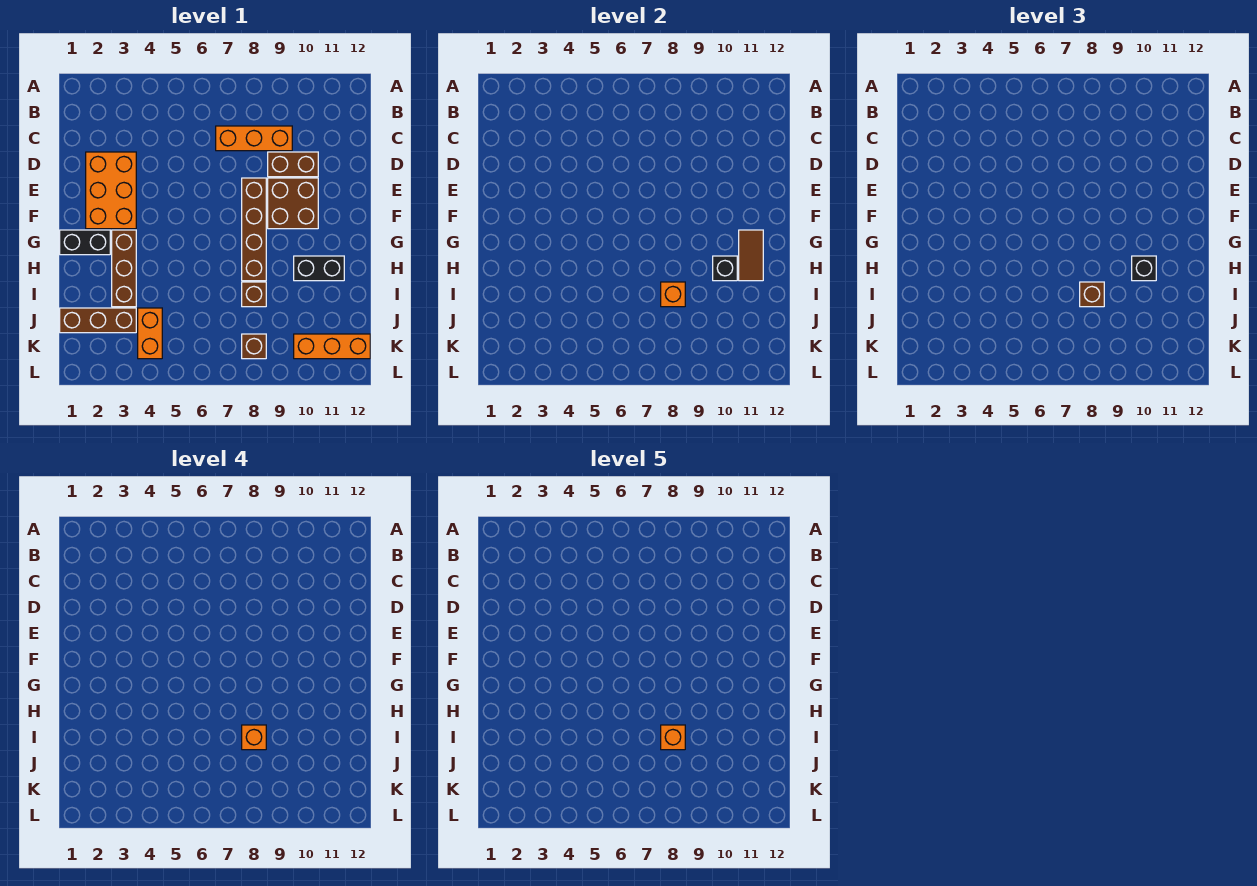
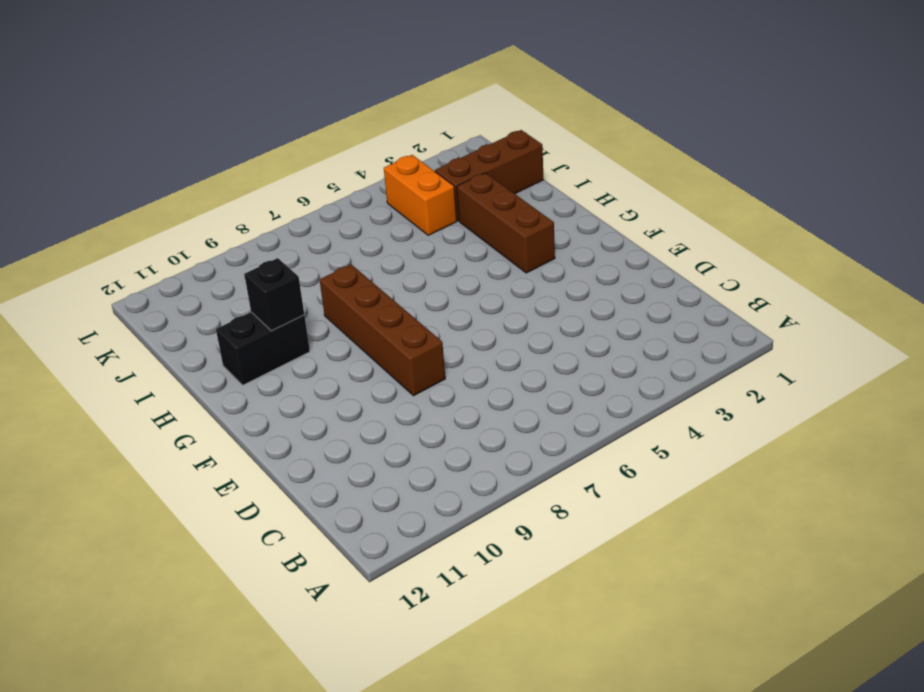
none -> orange 1x3 brick [216,126,292,151]
none -> orange 2x3 brick [86,152,136,229]
none -> brown 1x2 brick [268,152,318,177]

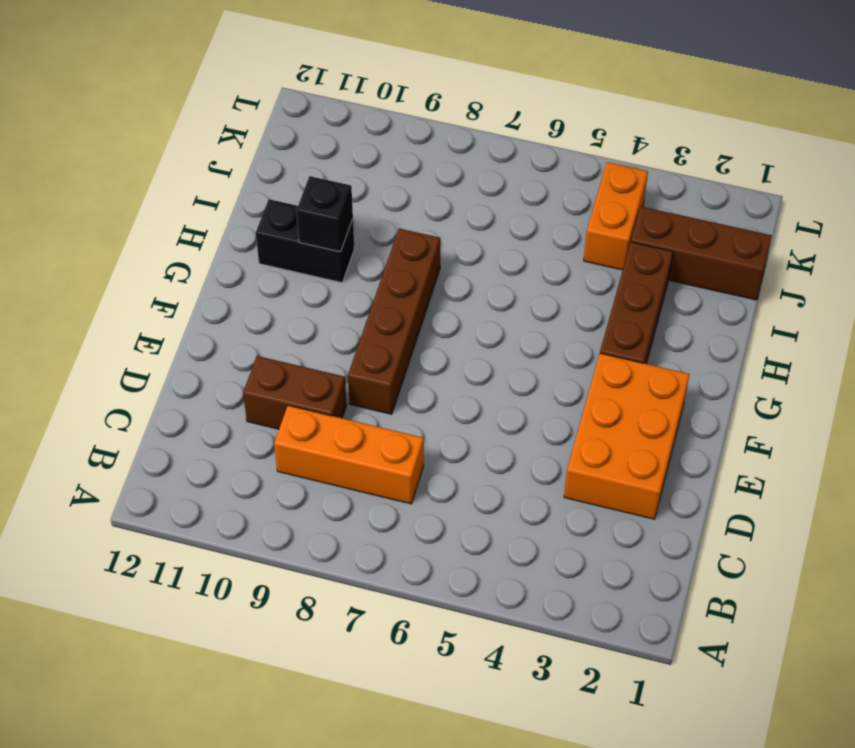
none -> brown 2x2 brick [268,178,318,229]
none -> black 1x2 brick [60,230,110,255]
none -> brown 1x1 brick [242,282,266,307]

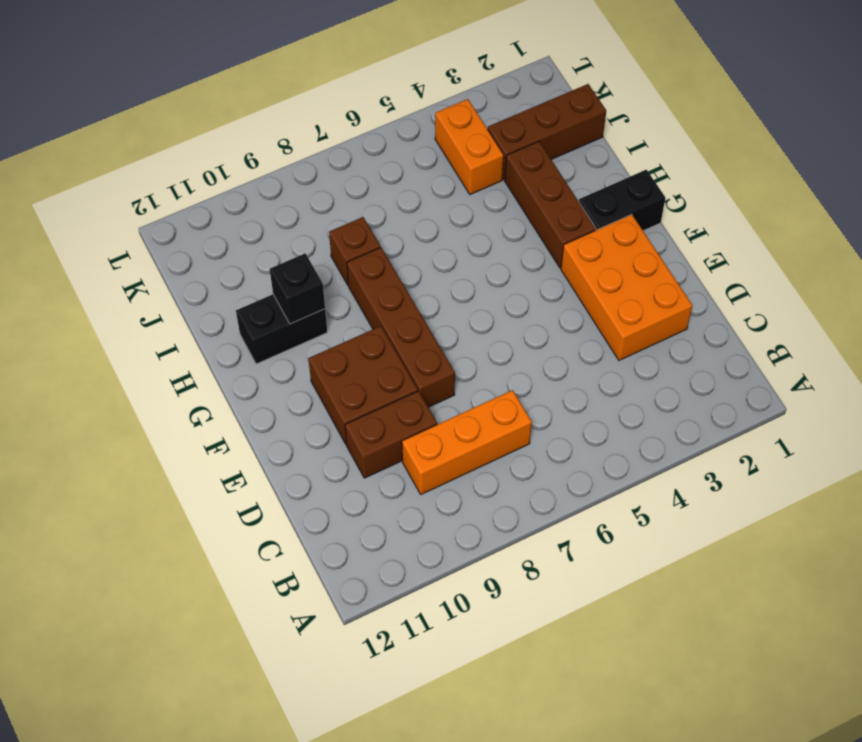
none -> brown 1x1 brick [242,334,266,359]
none -> orange 1x3 brick [294,334,370,359]
none -> brown 1x2 tile [739,230,763,281]

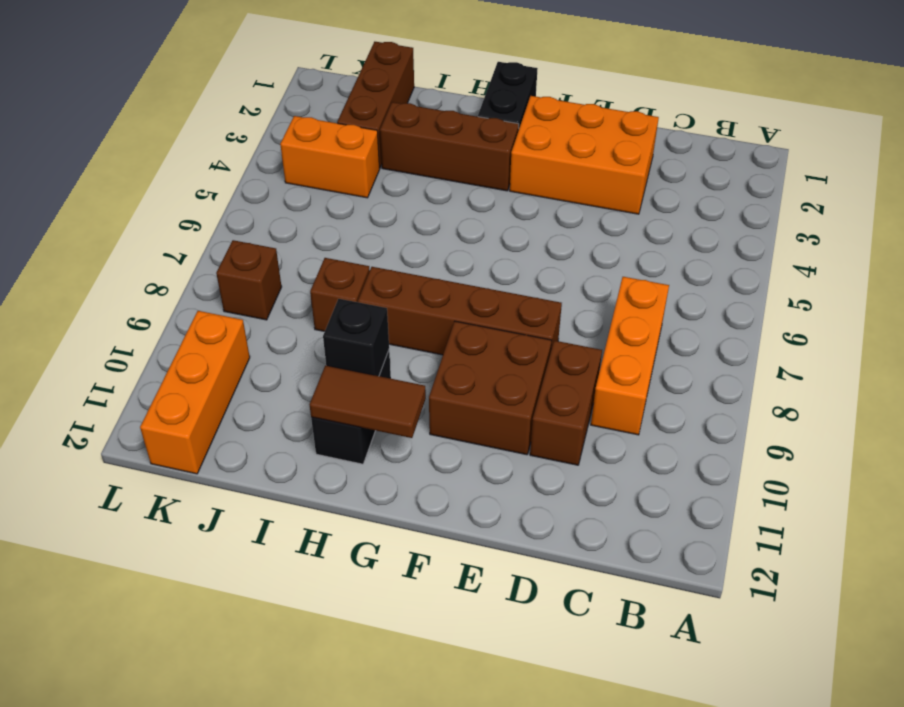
none -> orange 1x1 brick [661,282,685,307]
none -> black 1x1 brick [1132,256,1156,281]
none -> brown 1x1 brick [1080,282,1104,307]

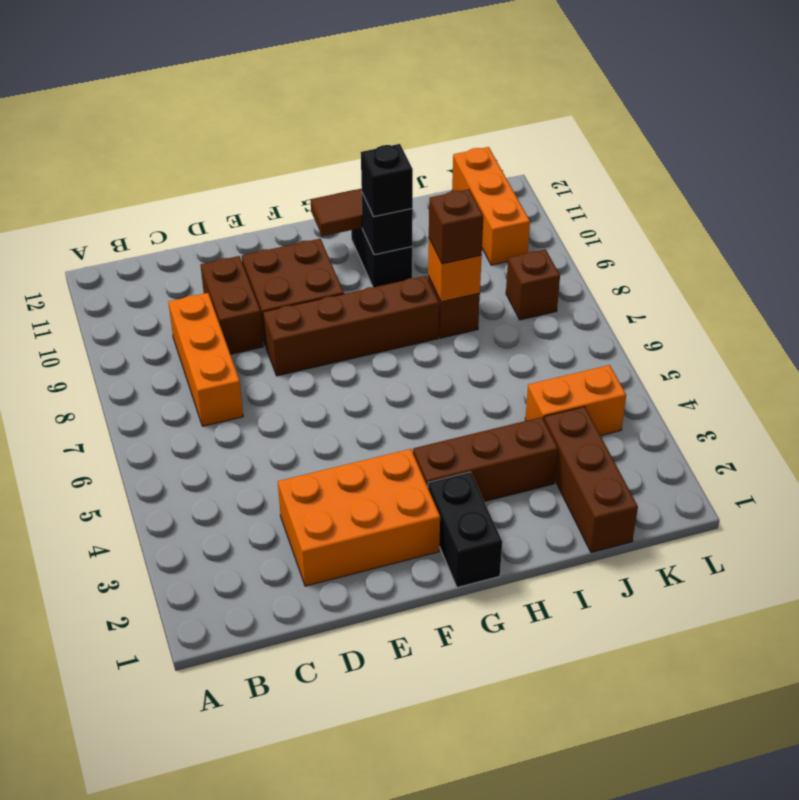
none -> orange 1x1 brick [242,725,266,750]
none -> orange 1x1 brick [661,725,685,750]

